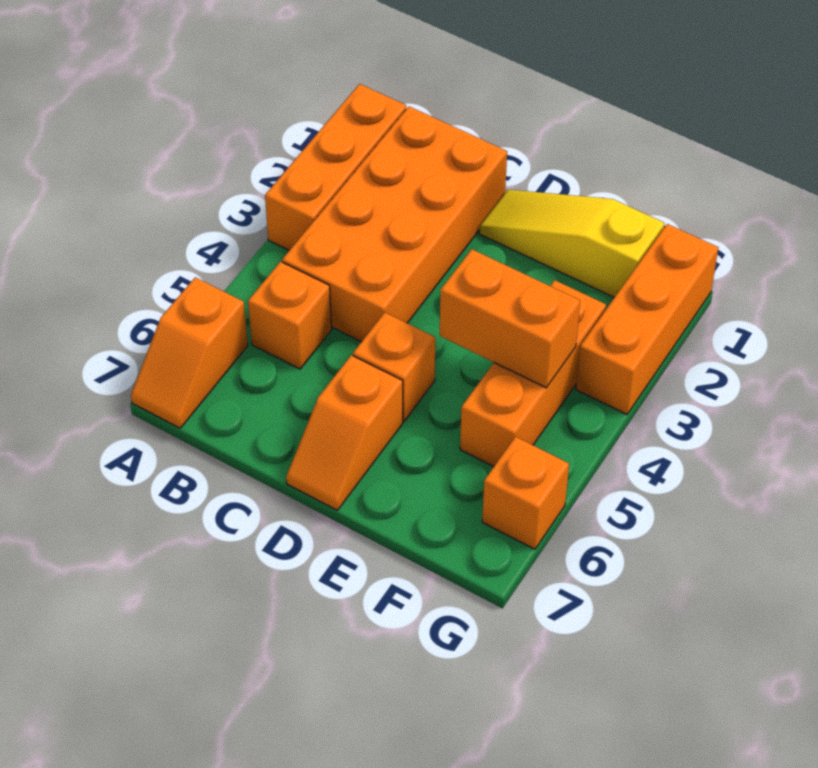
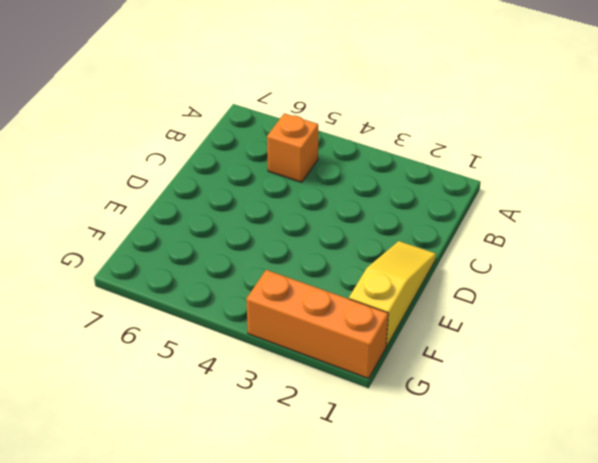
none -> orange 1x3 brick [265,84,406,250]
none -> orange 1x2 slope [131,277,248,428]

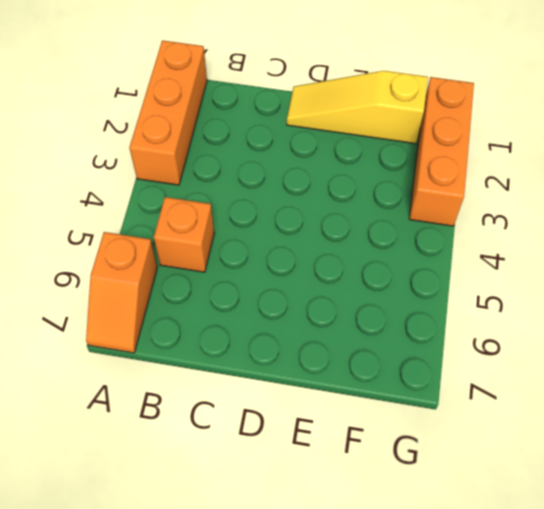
none -> orange 2x4 brick [282,107,507,342]
none -> orange 1x1 brick [353,313,435,421]

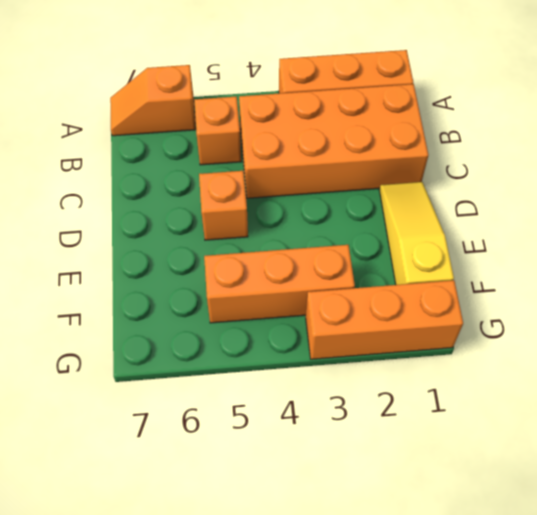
none -> orange 1x2 slope [286,355,403,510]
none -> orange 1x1 brick [482,437,569,549]

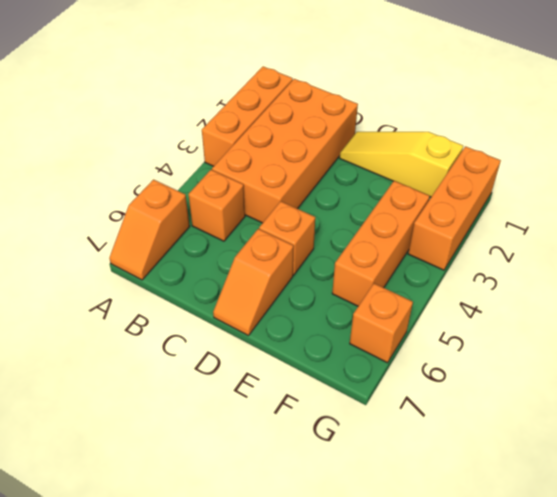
none -> orange 1x2 brick [440,249,580,388]

